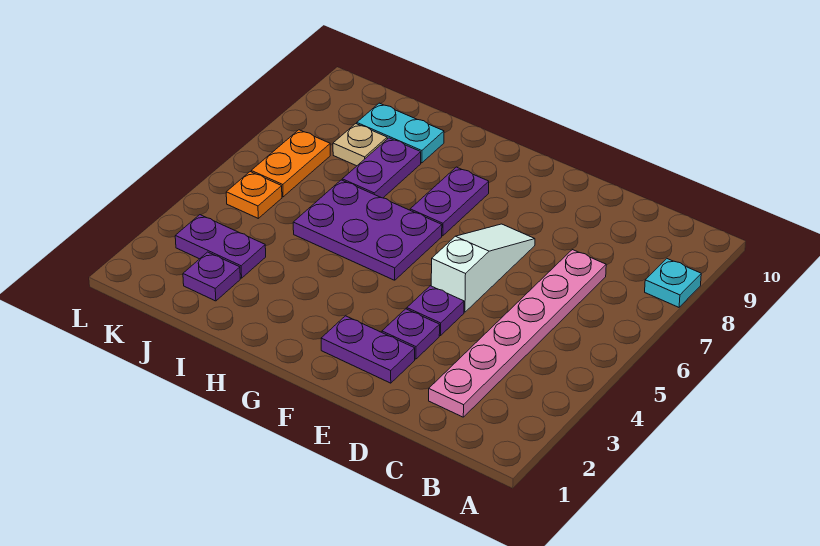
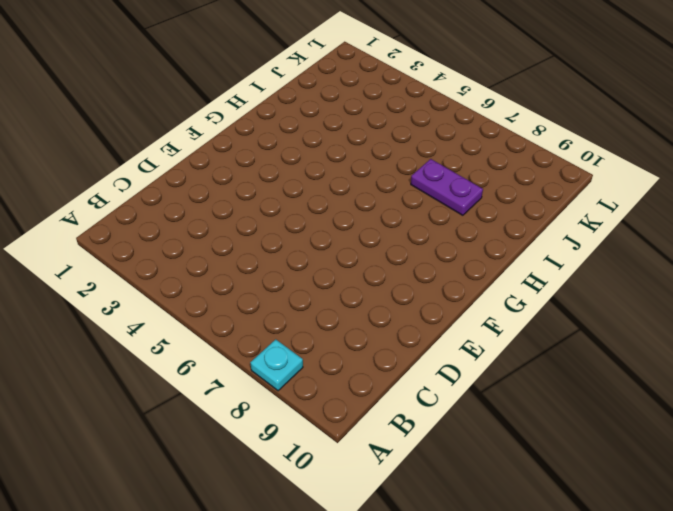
none -> pink 1x6 plate [429,250,606,417]
none -> purple 1x2 plate [321,316,415,383]
none -> purple 1x1 plate [382,309,440,359]

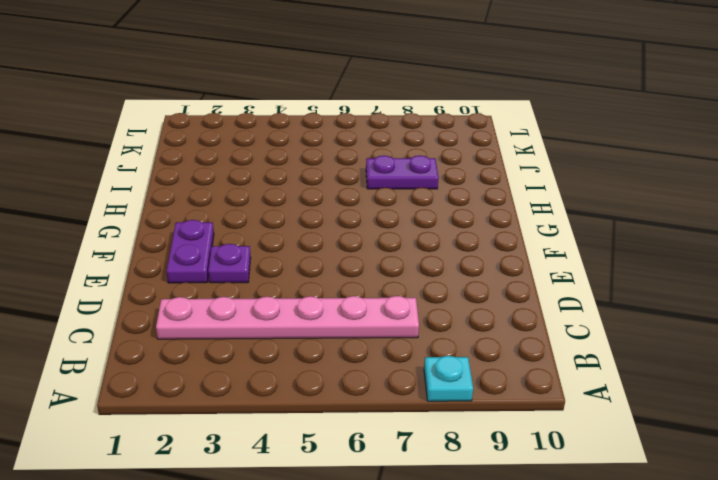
none -> purple 1x1 plate [407,286,464,336]
none -> white 1x3 slope [431,224,535,312]
none -> purple 2x3 plate [293,180,442,280]

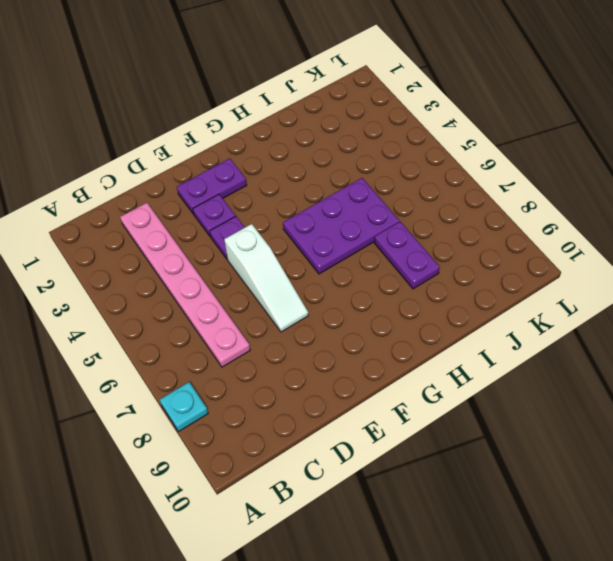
none -> purple 1x2 plate [410,167,489,236]
none -> cyan 1x2 plate [357,103,444,163]
none -> purple 1x1 plate [183,252,240,301]

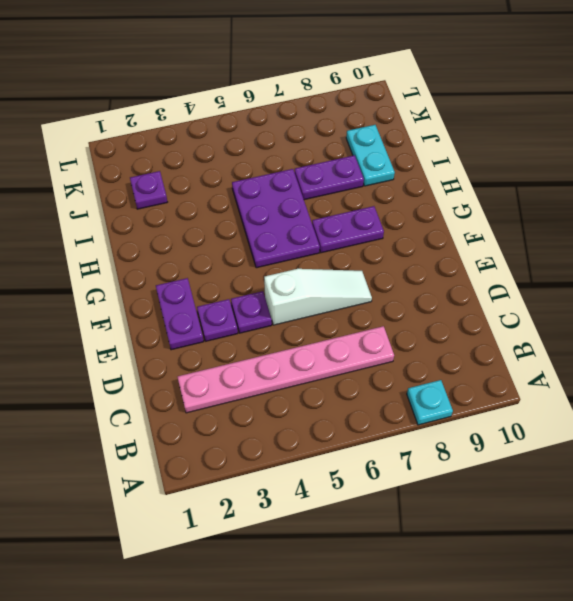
none -> purple 1x2 plate [175,215,266,278]
none -> tan 1x1 plate [333,124,387,166]
none -> orange 1x1 plate [226,172,282,218]

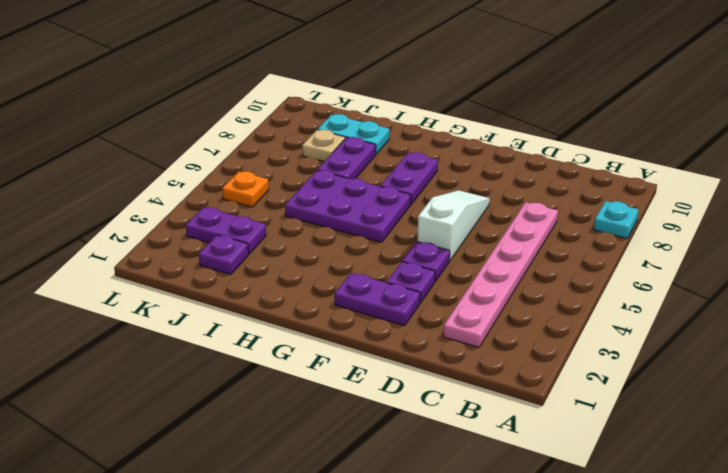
none -> orange 1x2 plate [251,130,330,197]

